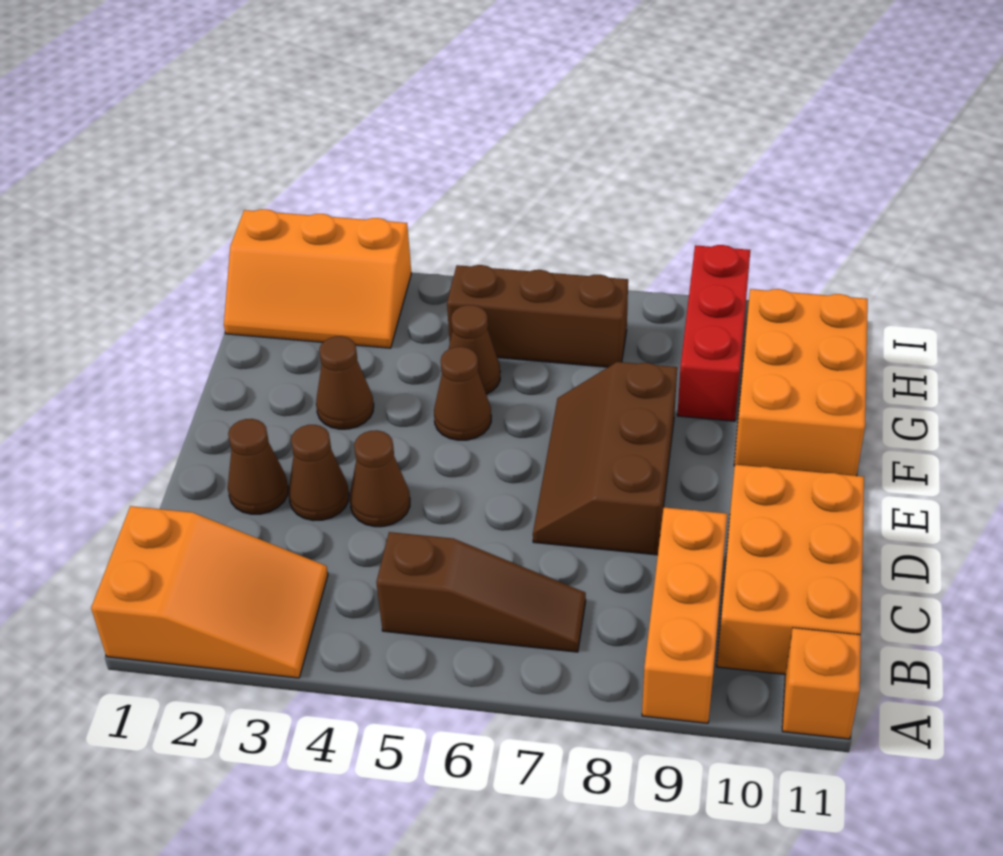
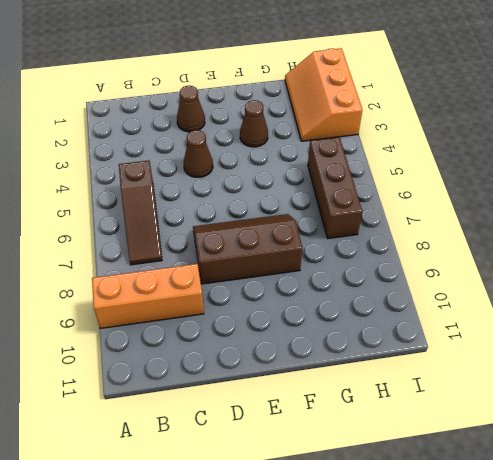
none -> orange 2x3 slope [91,506,328,678]
none -> orange 1x1 brick [782,628,861,739]
none -> orange 2x3 brick [717,465,864,674]

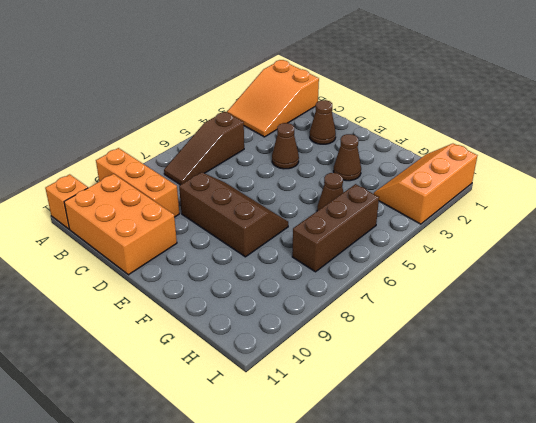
none -> brown 1x1 cone [288,425,349,521]
none -> brown 1x1 cone [434,347,491,440]
none -> orange 2x3 brick [734,289,868,476]

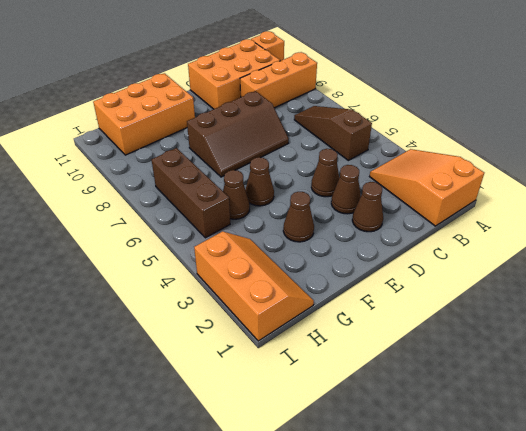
none -> red 1x3 brick [677,245,750,421]

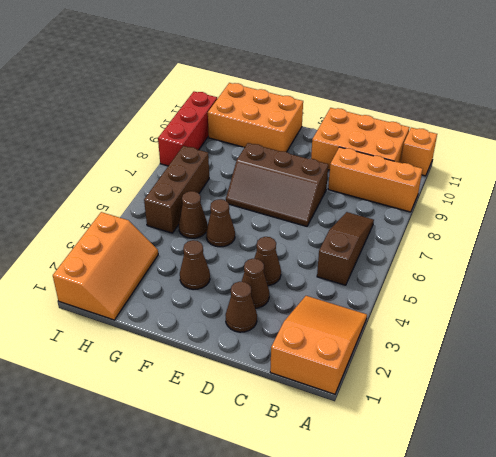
red 1x3 brick [158,92,217,166] -> red 1x3 brick turned to [677,245,750,421]

